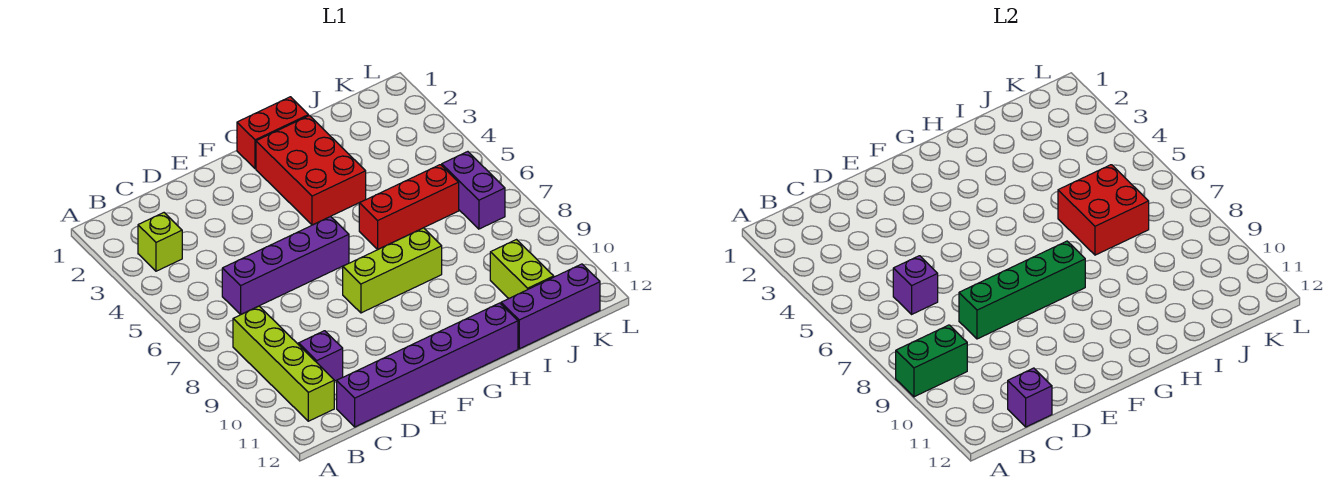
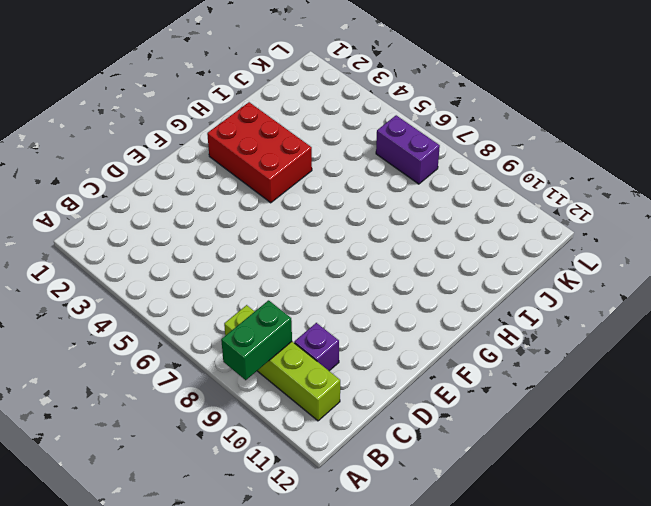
none -> lime 1x1 brick [138,213,182,271]
none -> purple 1x4 brick [222,217,349,315]
none -> purple 1x6 brick [337,303,518,427]

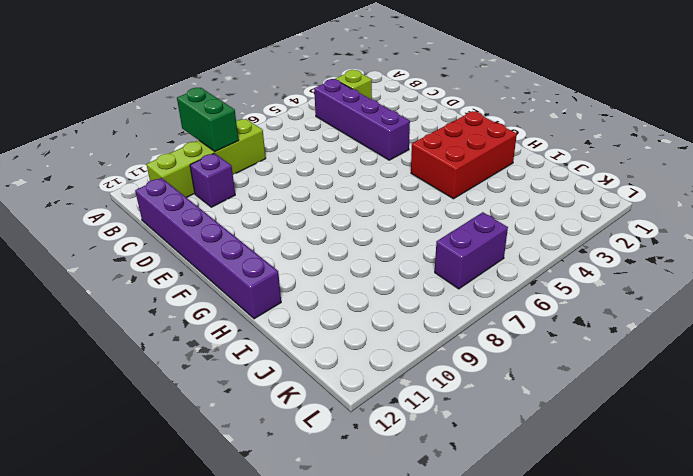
purple 1x4 brick [314,79,410,160] -> purple 1x4 brick moved to [222,217,349,315]
none -> lime 1x3 brick [343,228,442,313]
none -> red 1x2 brick [237,97,309,169]
none -> red 1x3 brick [359,165,459,249]

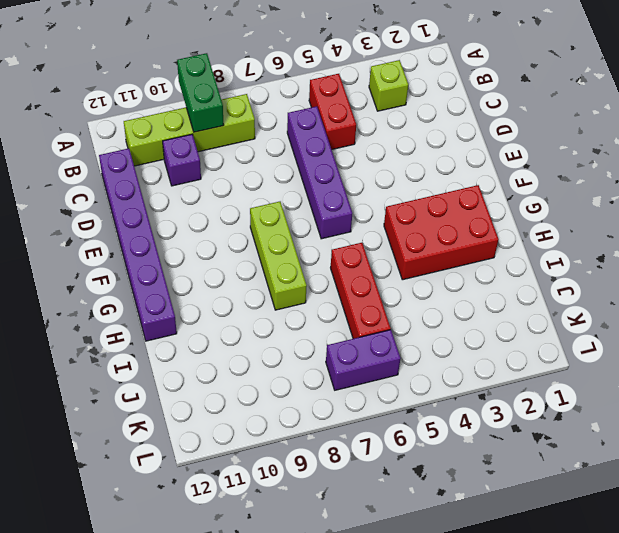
red 1x2 brick [309,74,356,150] -> red 1x2 brick moved to [237,97,309,169]
none -> purple 1x3 brick [501,264,600,349]
none -> lime 1x2 brick [490,240,554,298]
none -> purple 1x1 brick [893,256,938,314]

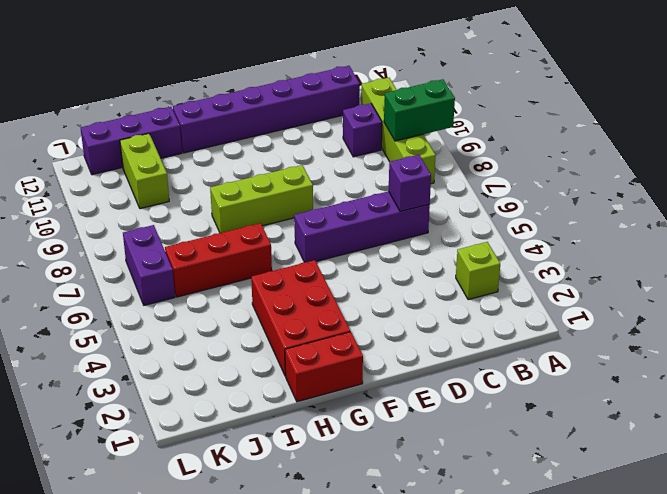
none -> purple 1x1 brick [1008,368,1052,427]
none -> green 1x4 brick [959,241,1085,339]
none -> red 2x2 brick [1058,165,1149,255]

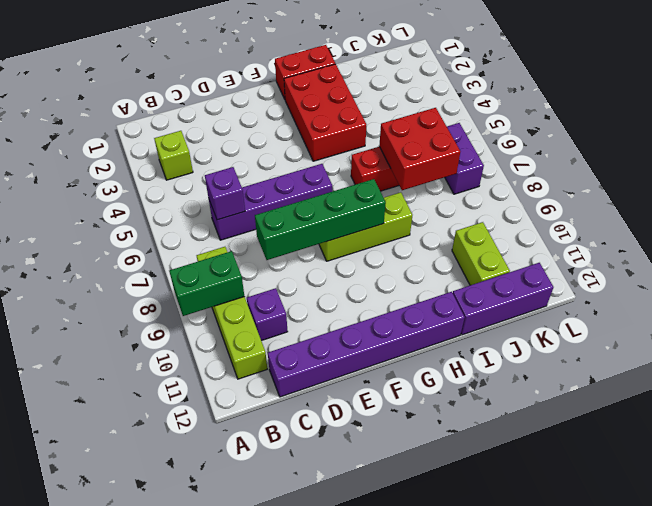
none -> purple 1x1 brick [1008,368,1052,427]

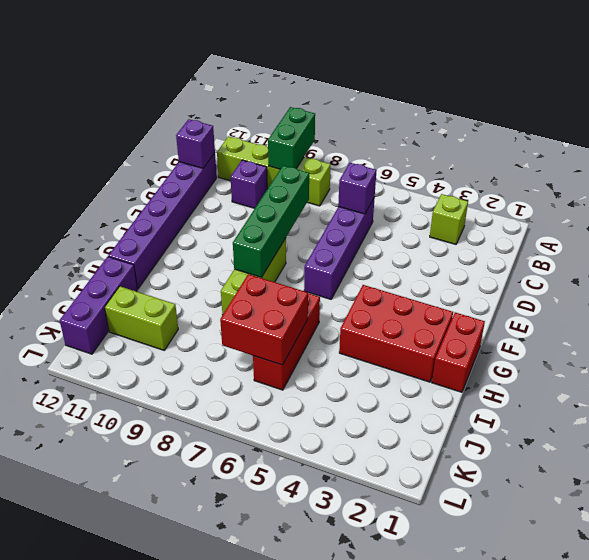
none -> purple 1x2 brick [442,152,505,229]

